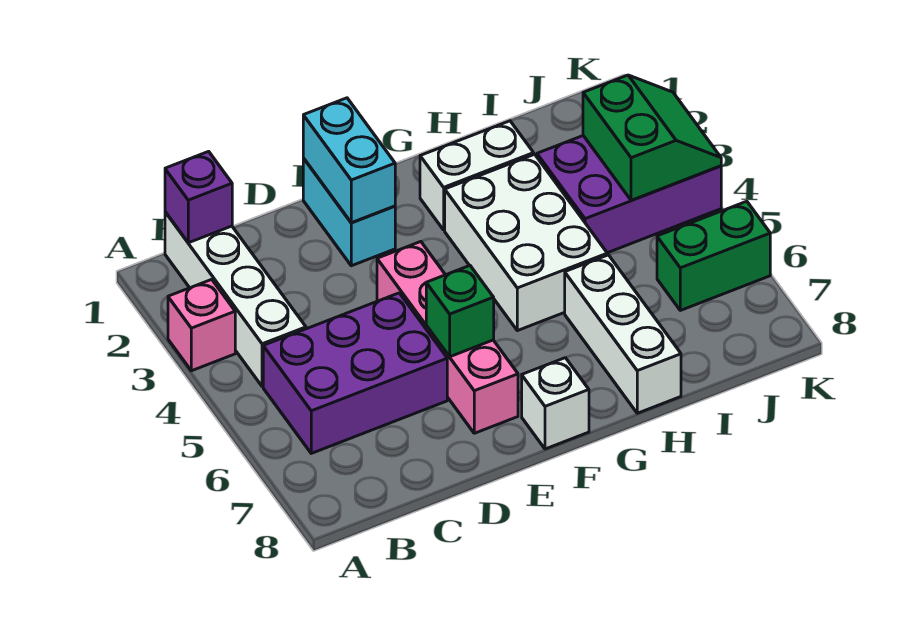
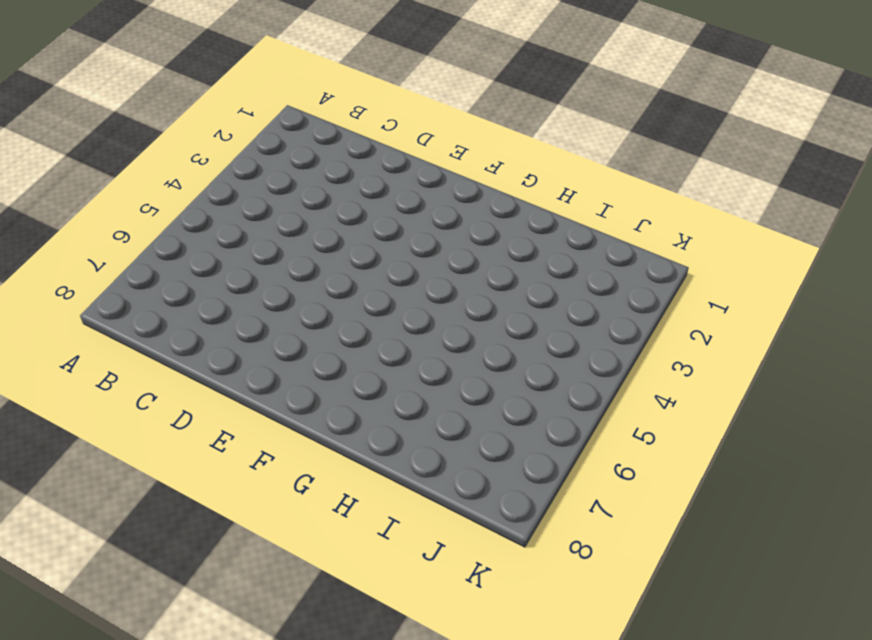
none -> pink 1x1 brick [168,279,235,371]
none -> white 1x4 brick [165,212,306,386]
none -> purple 2x3 brick [263,293,447,453]

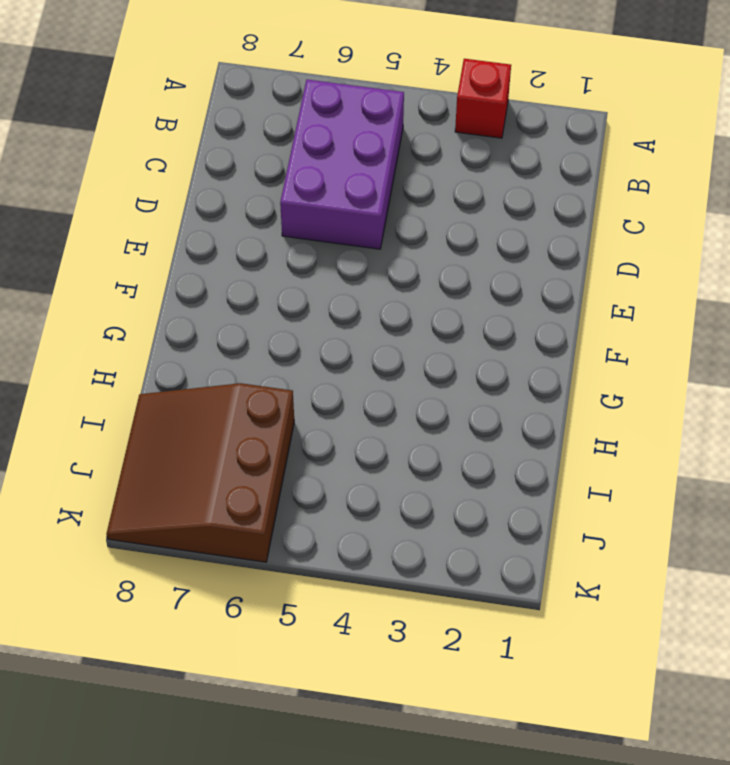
red 1x1 brick [455,59,511,138] -> pink 1x1 brick [168,279,235,371]
brown 3x3 slope [106,383,294,562] -> green 1x2 brick [657,201,770,310]
none -> white 1x4 brick [165,212,306,386]
none -> cyan 1x2 brick [303,158,395,266]
none -> pink 1x4 brick [377,242,518,433]

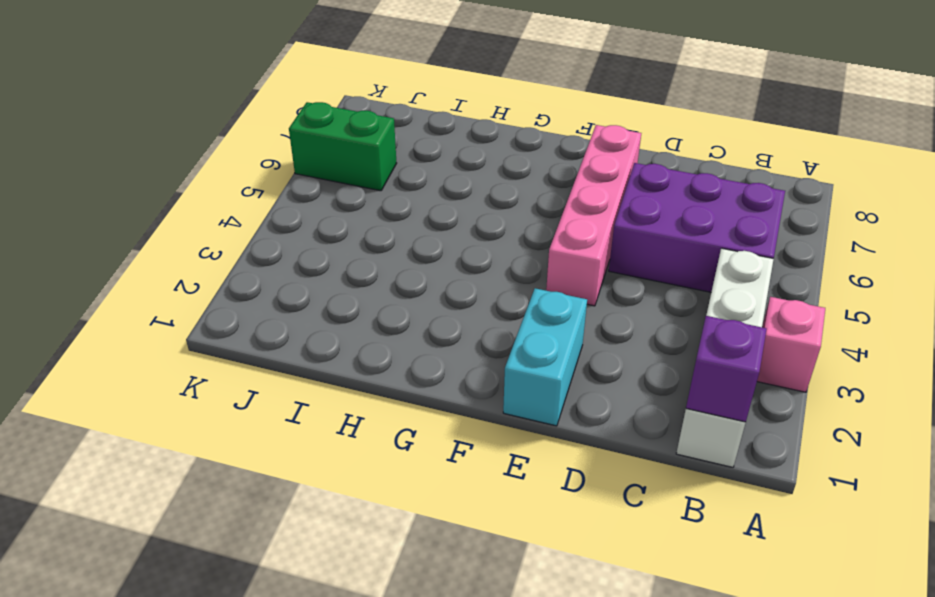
none -> white 1x1 brick [522,358,589,449]
none -> white 1x2 brick [420,121,534,230]
none -> white 2x3 brick [445,154,607,331]

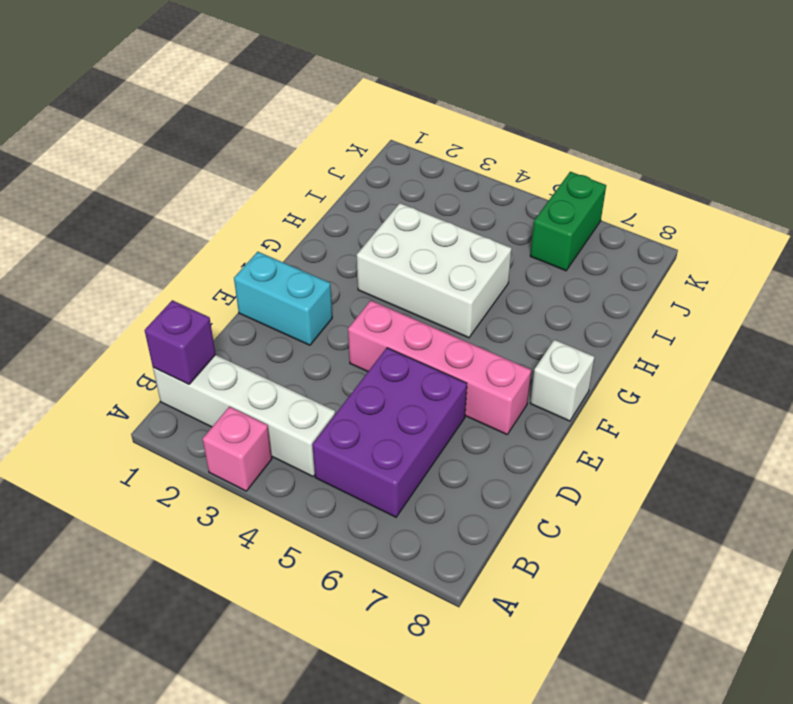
none -> white 1x2 brick [420,121,534,230]
none -> white 1x3 brick [565,255,681,413]
none -> purple 2x3 brick [537,136,721,253]

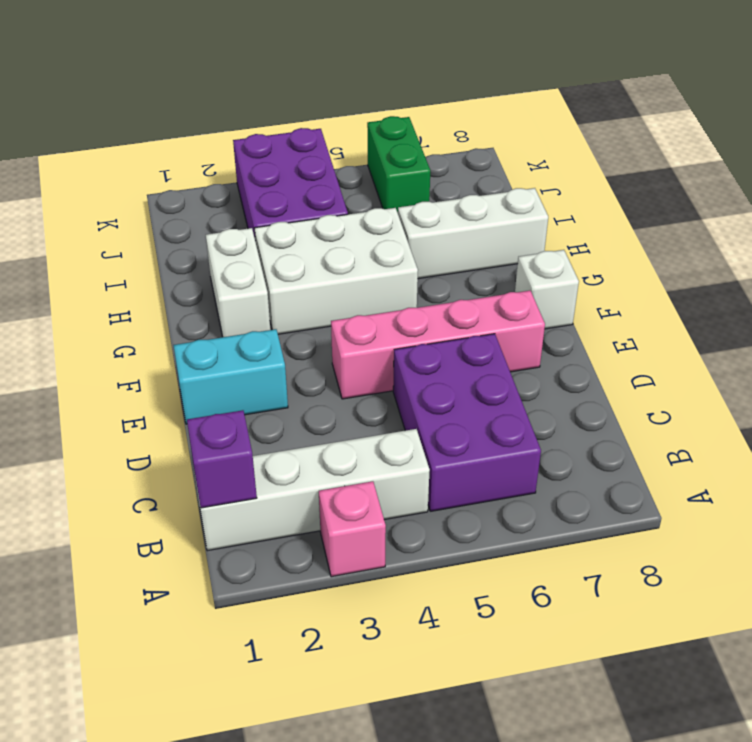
none -> cyan 1x2 brick [303,98,395,223]
none -> green 1x1 brick [426,265,494,357]
none -> green 2x2 slope [583,75,721,201]

